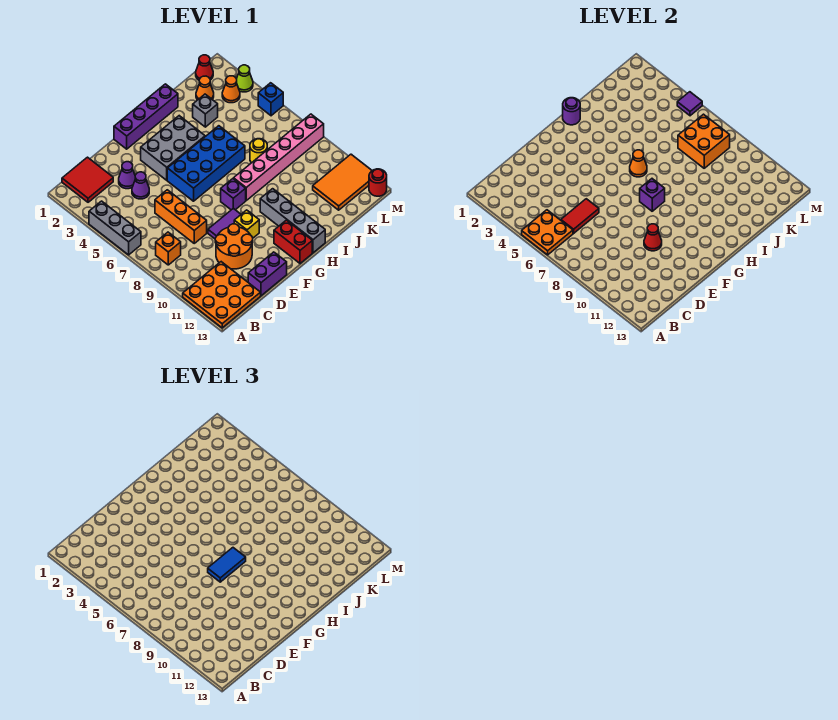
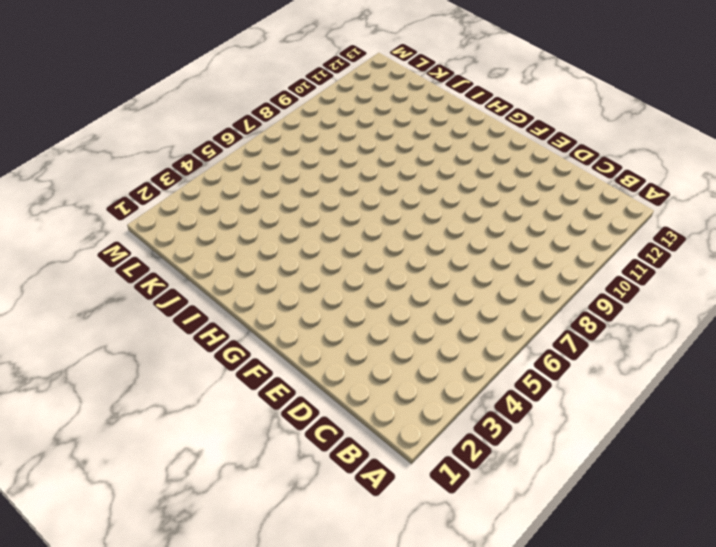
none -> grey 1x3 brick [89,201,141,255]
none -> orange 3x3 plate [183,262,261,328]
none -> red 2x2 tile [62,157,113,202]
none -> orange 1x1 brick [156,232,181,265]

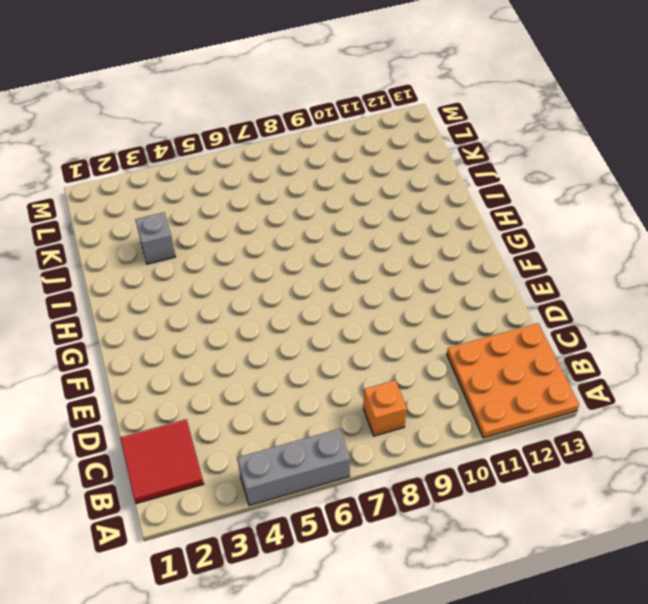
none -> purple 1x1 cone [119,162,135,189]
none -> purple 1x1 cone [132,172,149,199]
none -> orange 1x3 brick [155,190,207,243]
none -> orange 2x2 round brick [215,224,253,269]

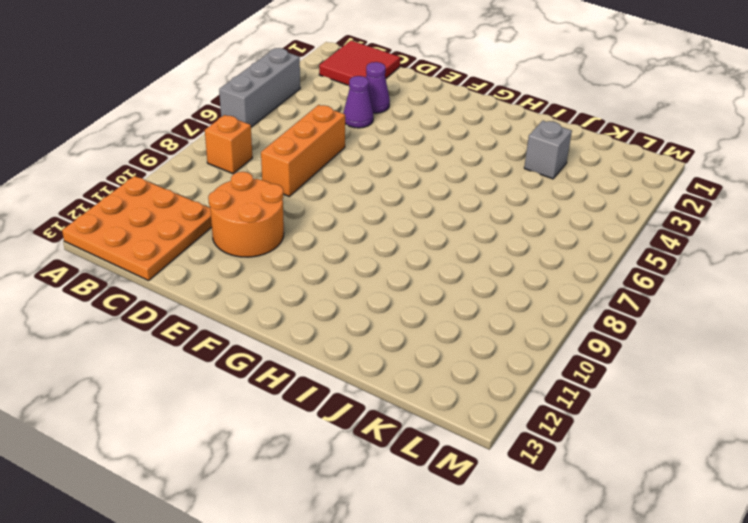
none -> purple 1x2 brick [248,252,287,296]
none -> purple 1x2 tile [208,208,241,239]
none -> purple 1x4 brick [114,84,178,149]
none -> grey 2x3 brick [141,116,205,180]

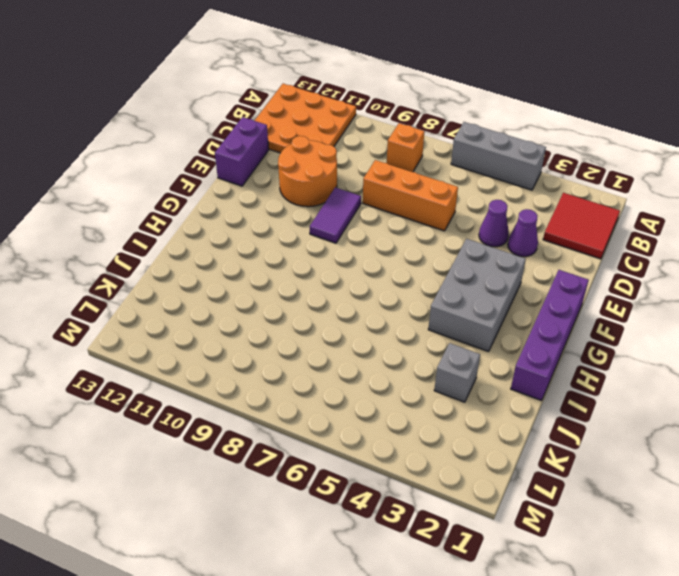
none -> blue 2x4 brick [167,126,245,201]
none -> yellow 1x1 brick [234,210,259,238]
none -> purple 1x1 brick [221,179,246,210]
none -> red 1x2 brick [274,220,312,263]

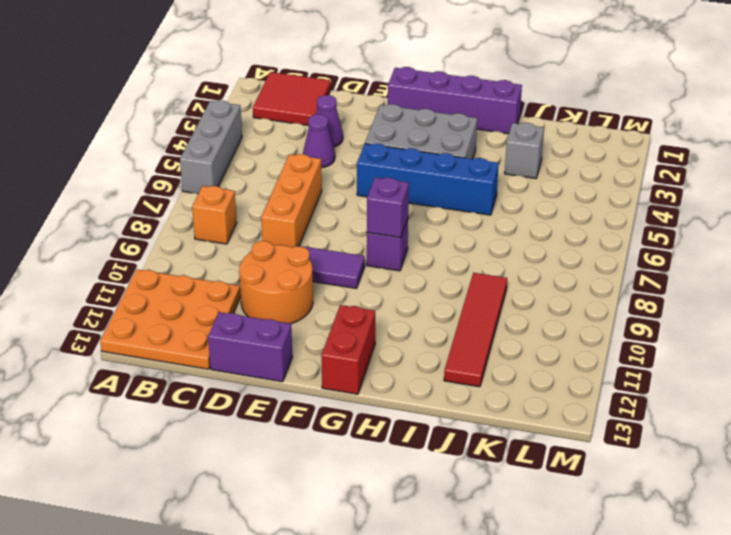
blue 1x4 brick [357,144,499,215] -> blue 2x4 brick [167,126,245,201]
red 1x4 tile [444,273,507,387] -> none
none -> yellow 1x1 brick [234,210,259,238]
none -> pink 1x6 brick [234,114,324,200]
none -> grey 1x4 brick [260,189,325,253]
none -> yellow 1x1 round brick [250,139,267,163]

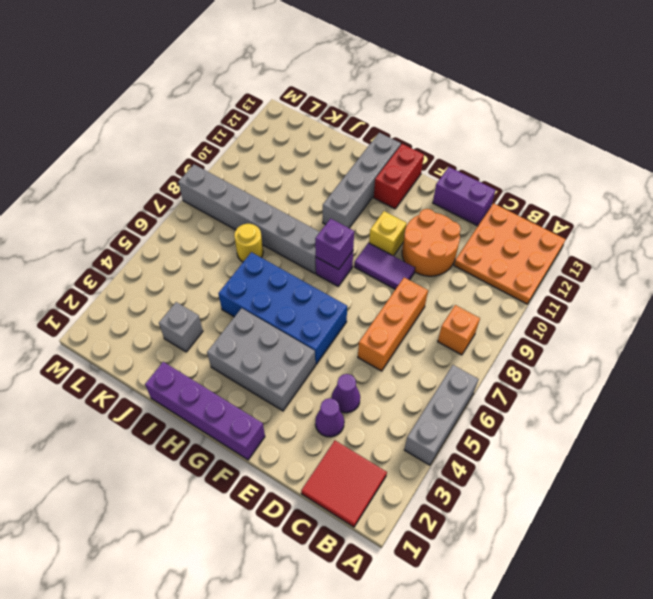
grey 1x6 brick [178,165,320,274] -> pink 1x6 brick [234,114,324,200]
none -> orange 1x1 cone [196,76,214,100]
none -> orange 2x3 tile [313,154,372,210]
none -> red 1x1 cone [196,55,213,80]
none -> orange 1x1 cone [222,76,240,103]

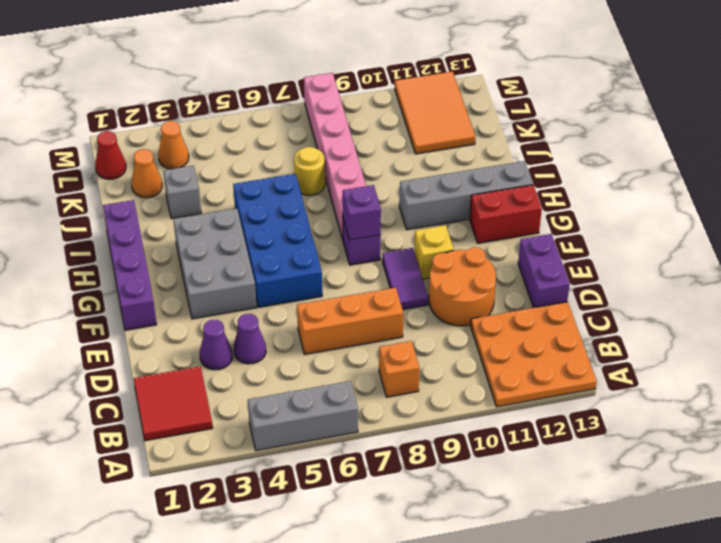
none -> lime 1x1 cone [236,65,253,92]
none -> blue 1x1 brick [258,83,283,116]
none -> red 1x1 round brick [369,169,387,196]
none -> orange 2x2 plate [522,210,573,255]

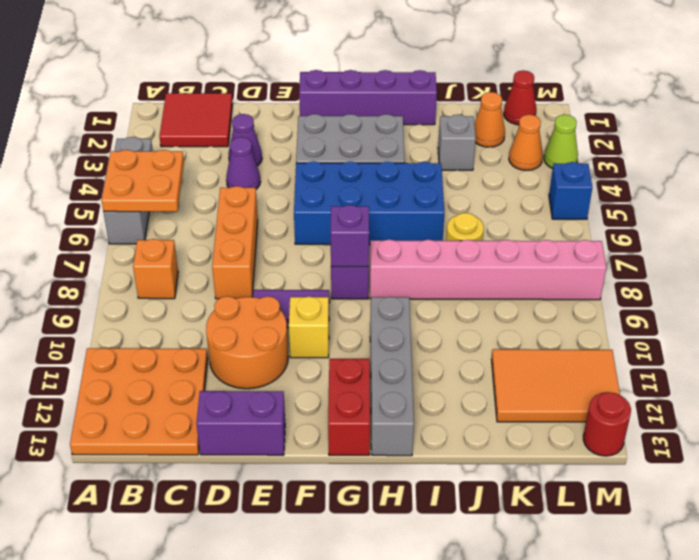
none -> red 1x2 tile [561,199,599,233]
none -> red 1x1 cone [644,224,662,251]
none -> purple 1x1 round brick [563,98,580,125]
none -> orange 1x1 cone [630,150,647,177]

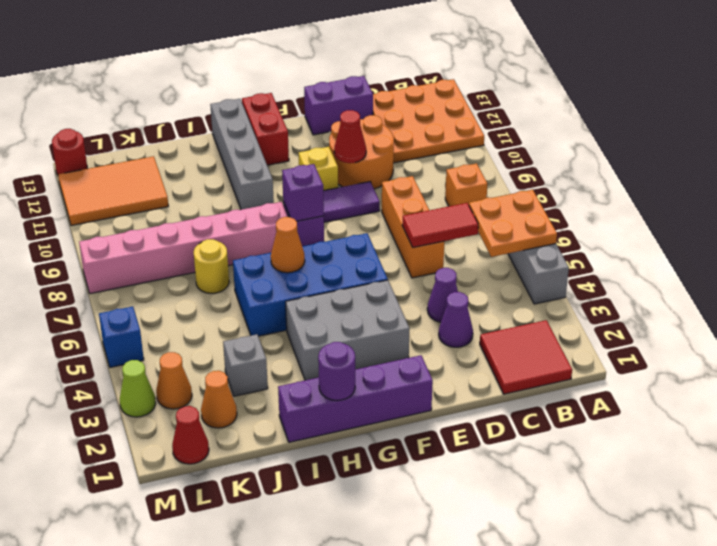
none -> orange 2x2 brick [678,114,730,168]
none -> purple 1x1 tile [677,92,702,116]
none -> blue 1x2 tile [208,548,246,582]

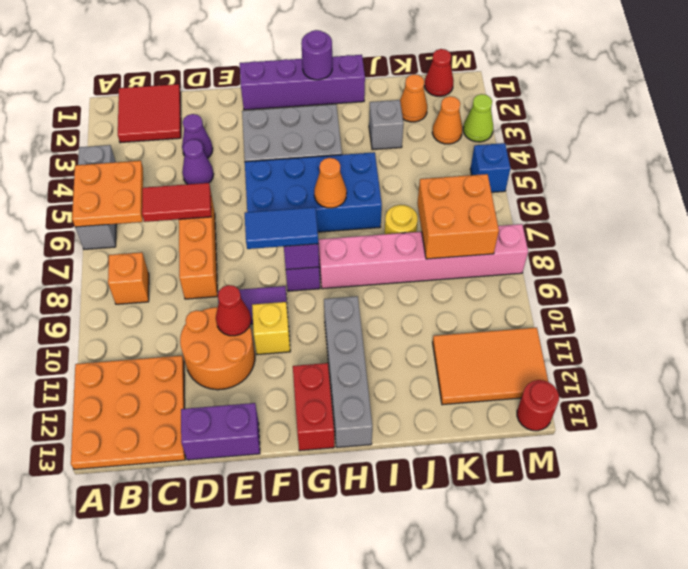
none -> purple 1x1 tile [677,92,702,116]

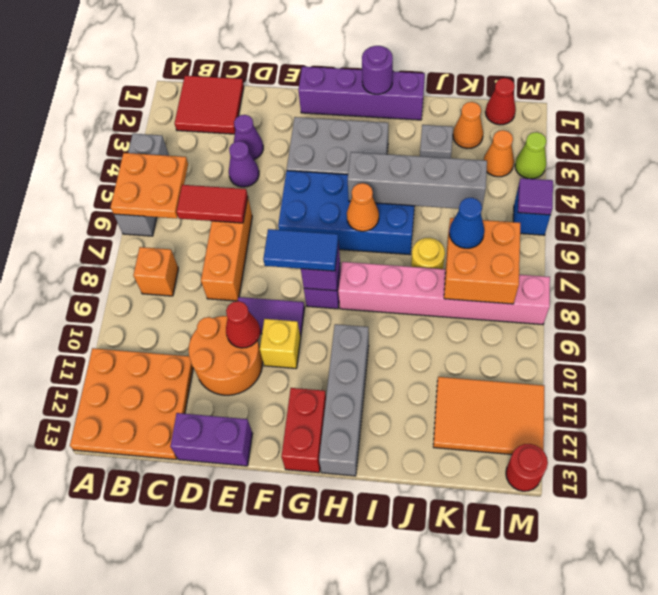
grey 1x4 brick [348,152,487,209] -> none
blue 1x1 cone [449,198,484,248] -> none

